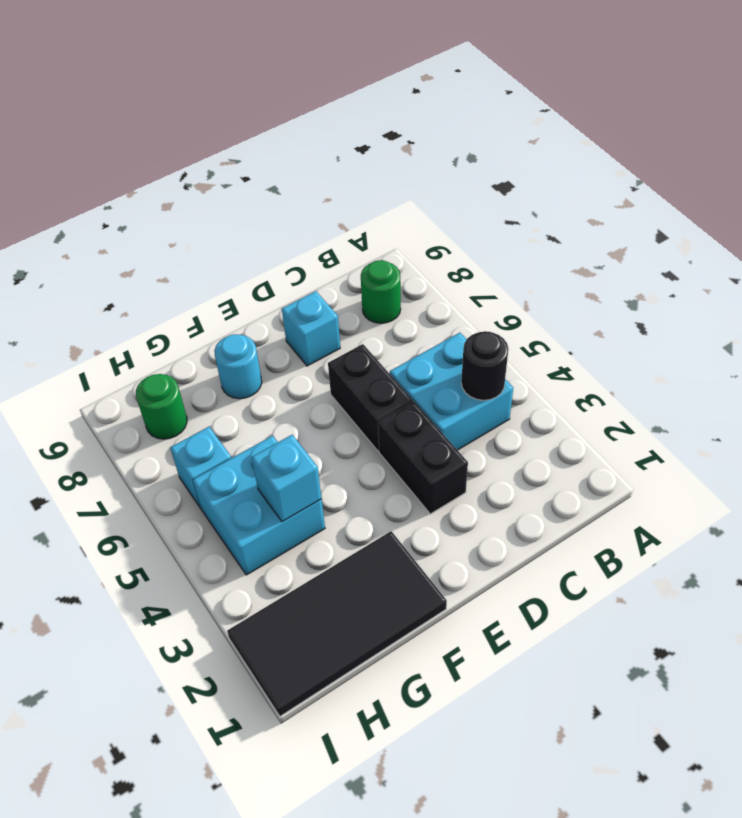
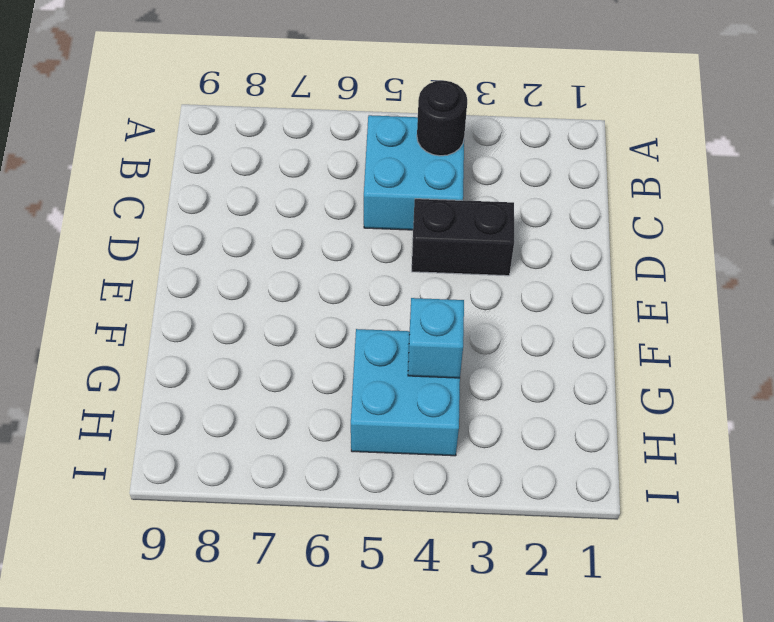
none -> green 1x1 round brick [361,260,401,323]
none -> black 1x2 brick [328,344,413,451]
none -> cyan 1x1 brick [282,291,340,366]

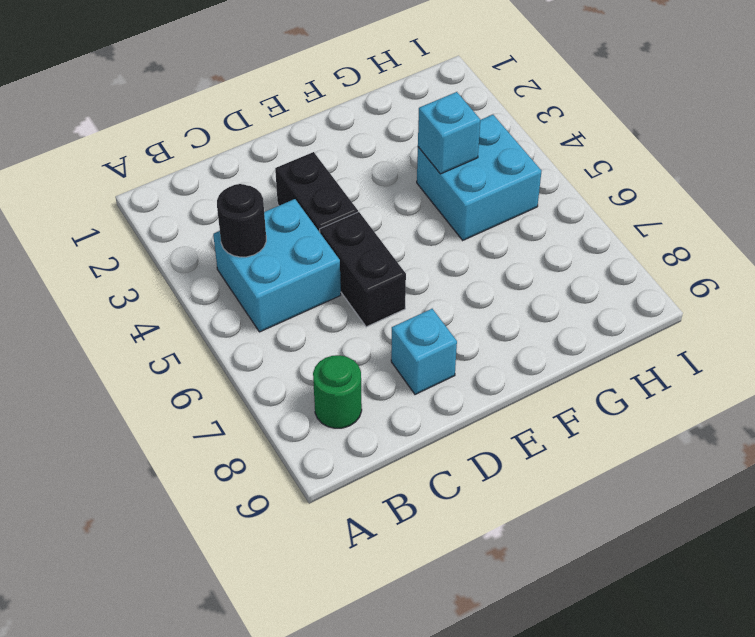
none -> black 2x4 tile [227,531,447,716]
none -> cyan 1x1 round brick [214,334,262,399]
none -> cyan 1x1 brick [170,427,231,508]

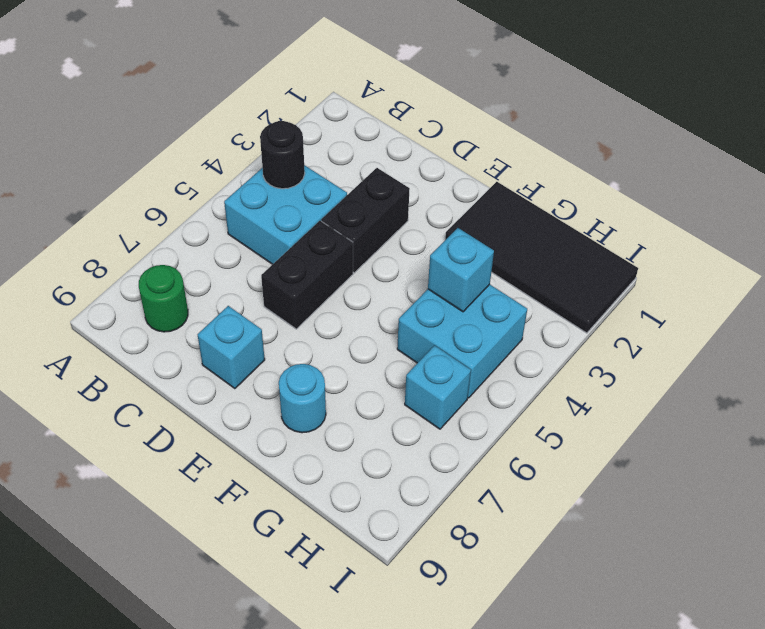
none -> green 1x1 round brick [136,374,187,439]

